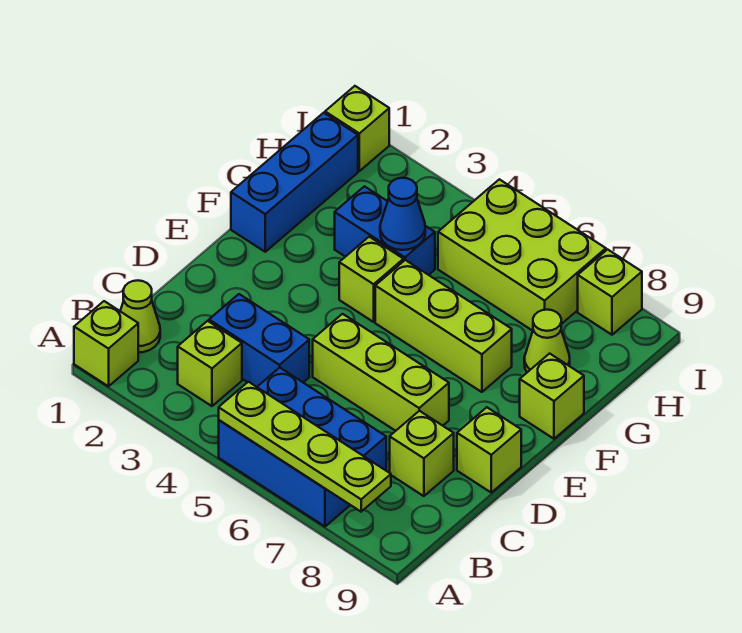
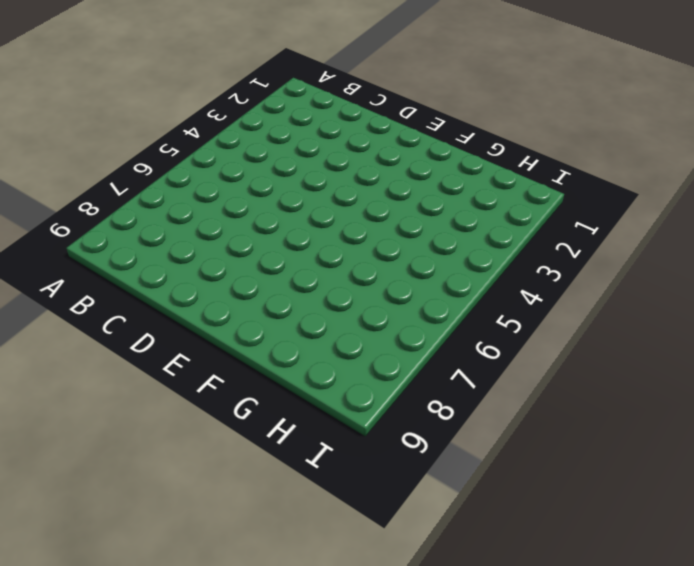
none -> lime 1x1 brick [74,301,138,386]
none -> blue 2x3 brick [219,368,386,526]
none -> lime 1x1 cone [120,280,160,353]

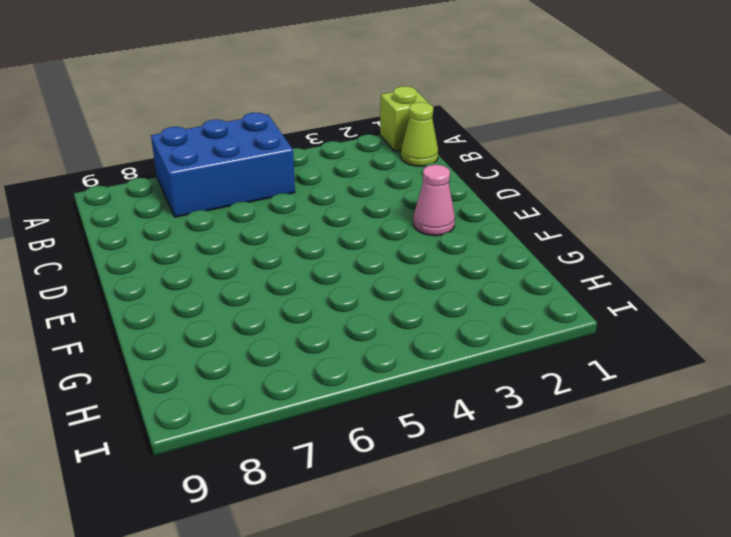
pink 1x1 cone [413,165,455,236] -> none
none -> lime 1x1 brick [178,321,242,406]
none -> blue 1x2 brick [209,294,309,387]
none -> lime 1x1 brick [390,411,454,496]

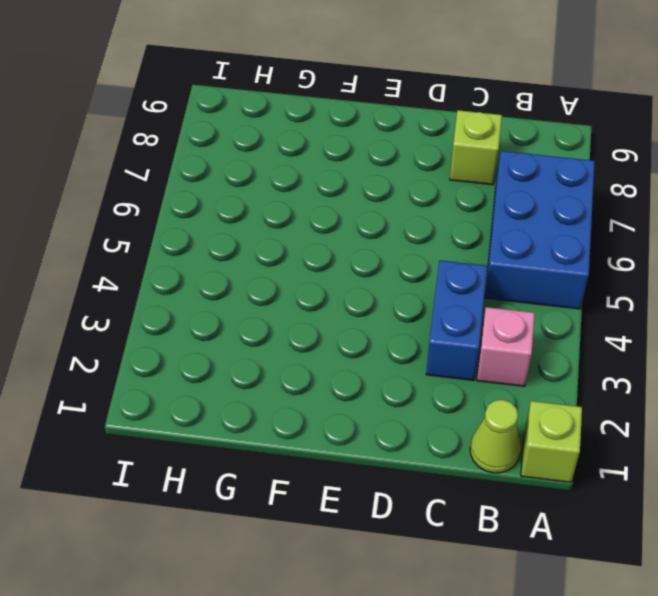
pink 1x1 brick [477,307,535,386] -> lime 1x1 brick [178,321,242,406]
none -> lime 1x3 brick [313,314,449,431]
none -> lime 1x1 brick [457,407,521,492]
none -> blue 1x3 brick [231,113,358,252]

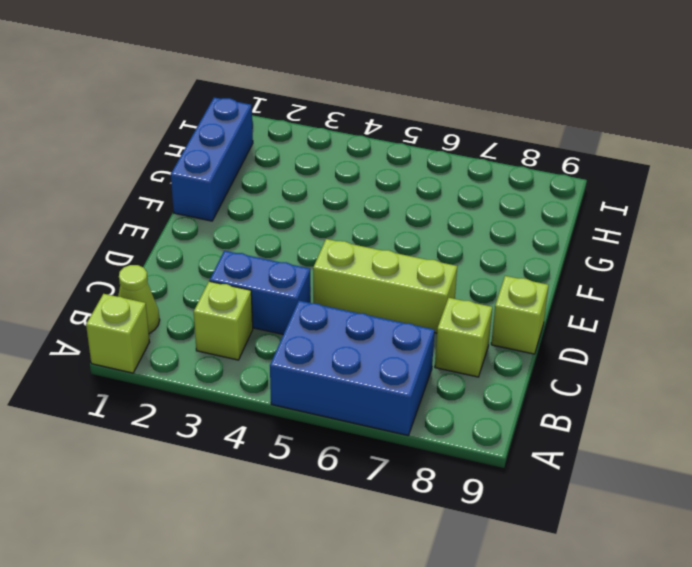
none -> lime 1x1 brick [339,237,403,322]
none -> lime 1x3 brick [375,260,512,392]
none -> lime 1x1 brick [520,354,584,439]

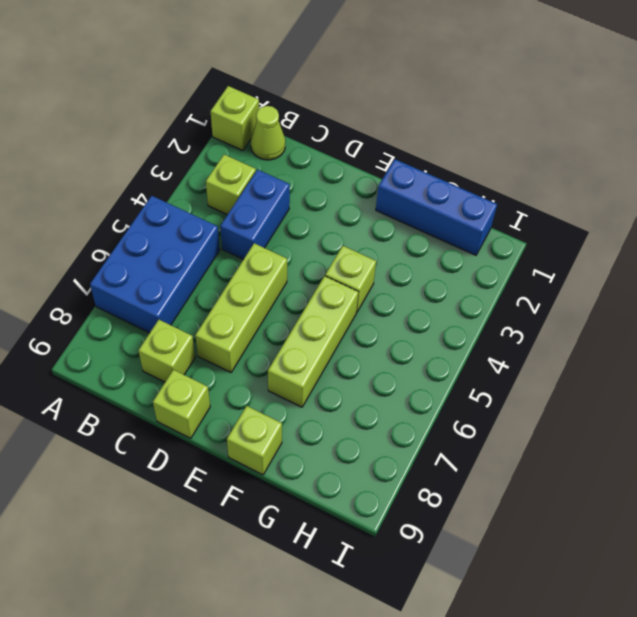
none -> blue 1x2 brick [335,186,435,275]
none -> lime 1x1 cone [524,310,570,372]
none -> lime 2x3 brick [438,179,606,331]

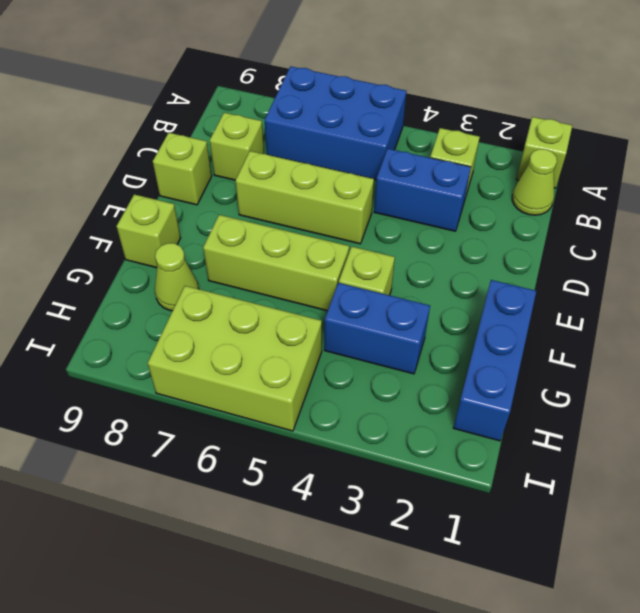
none -> lime 1x1 brick [325,86,389,171]
none -> lime 1x1 brick [578,249,642,335]
none -> lime 1x4 plate [219,382,391,512]

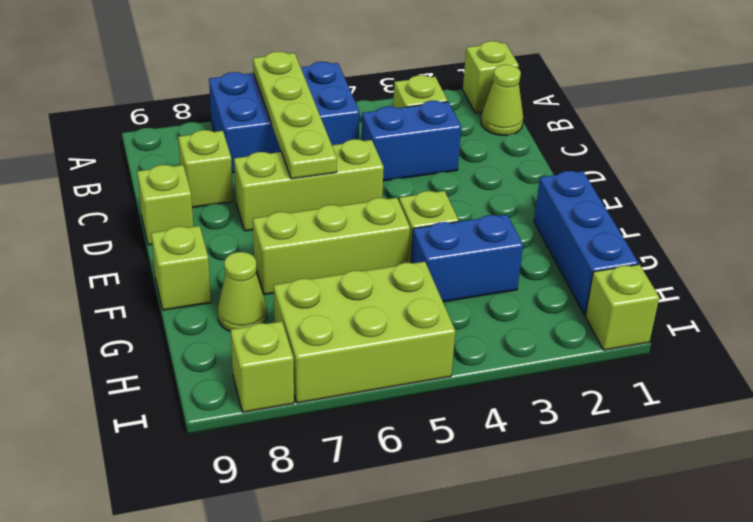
lime 1x4 plate [253,52,337,179] -> lime 1x4 plate turned to [219,382,391,512]
none -> blue 1x1 cone [380,178,425,250]

